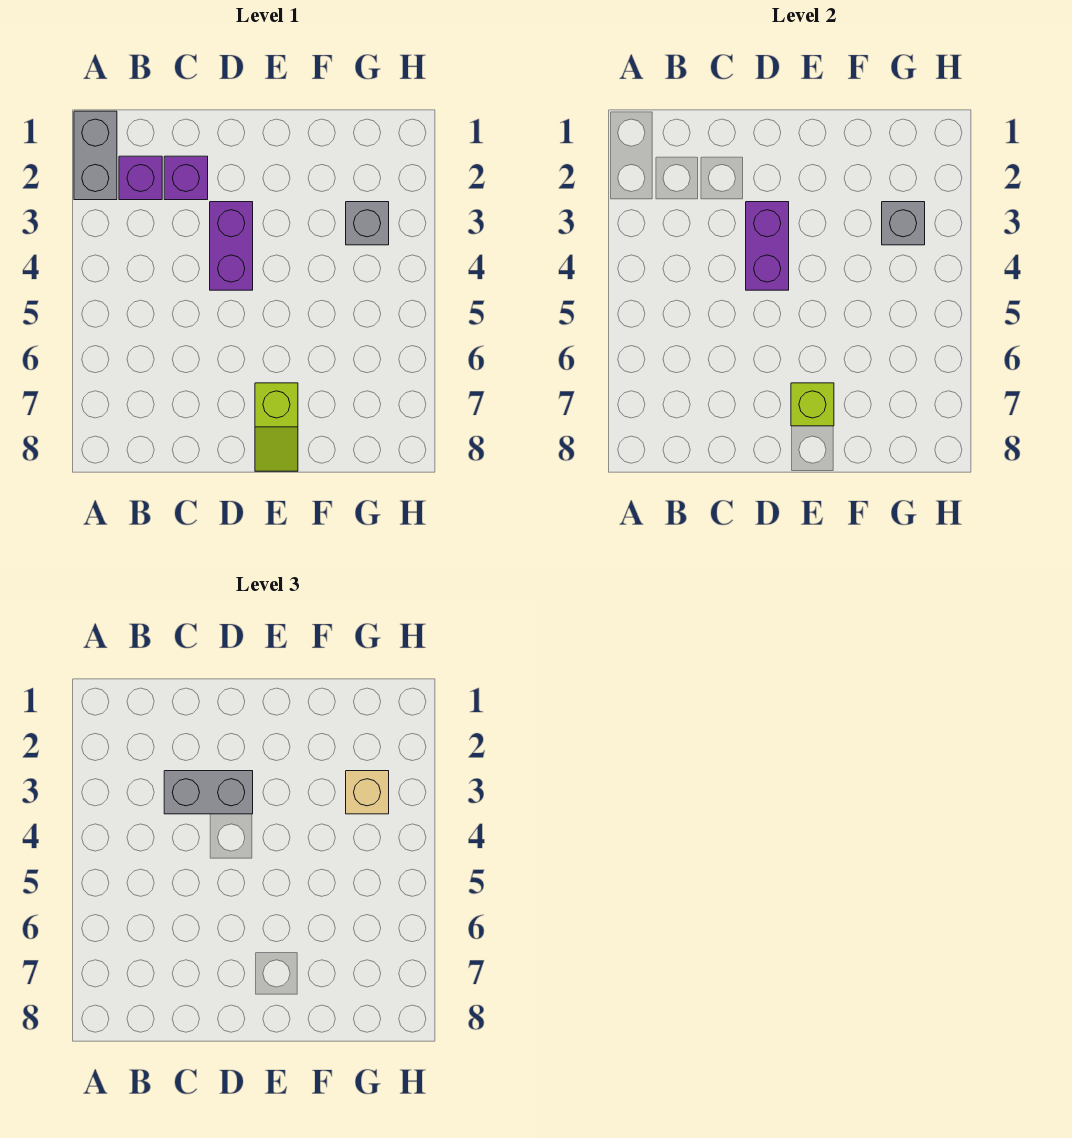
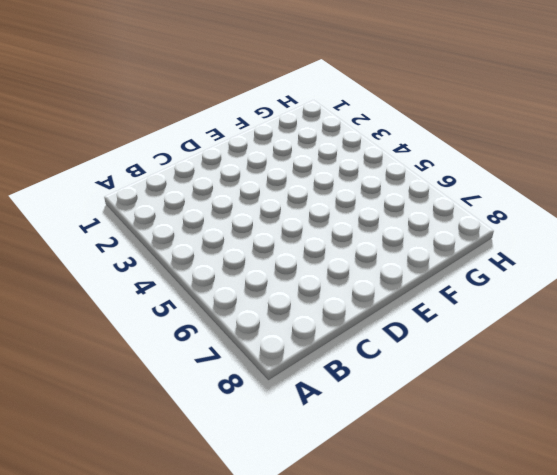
none -> grey 1x2 brick [74,111,117,200]
none -> purple 1x1 brick [119,156,162,200]

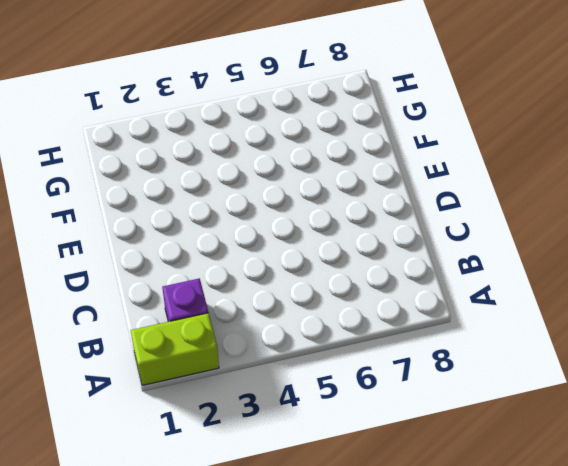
lime 1x2 brick [131,313,219,385] -> grey 1x2 brick [74,111,117,200]
none -> purple 1x1 brick [164,156,208,200]
none -> purple 1x2 brick [210,202,253,290]

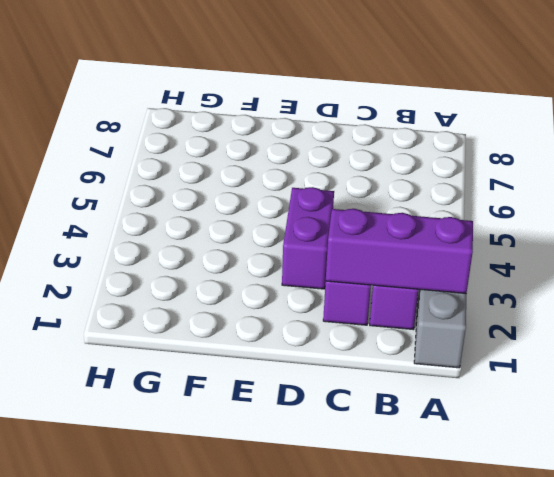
purple 1x3 brick [326,209,473,294] -> none
none -> lime 1x2 slope [255,383,298,471]
none -> grey 1x1 brick [346,202,389,245]

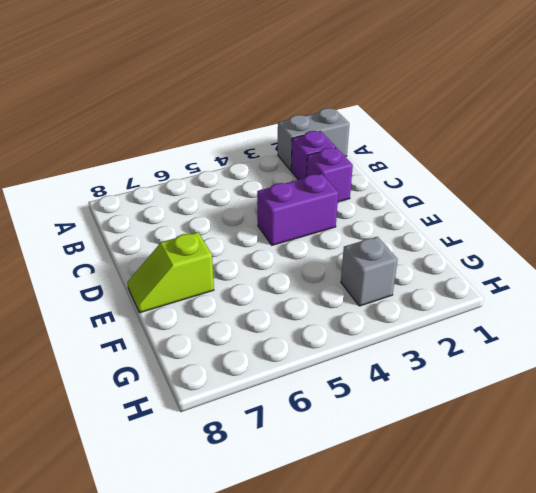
none -> purple 1x2 brick [746,202,789,290]
none -> lime 1x1 brick [791,383,834,426]

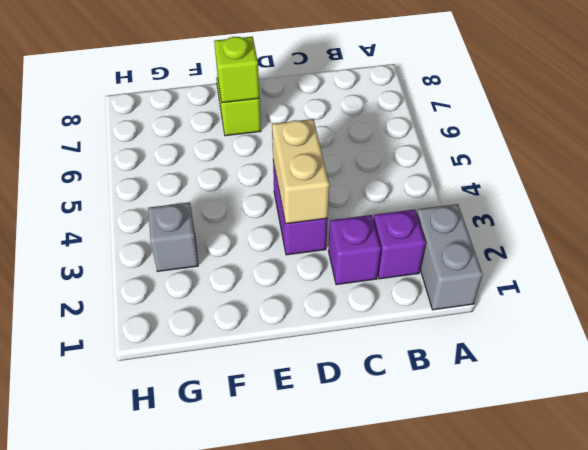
tan 1x2 brick [272,119,329,224] -> purple 1x2 brick [746,202,789,290]
none -> grey 1x1 brick [882,202,925,245]
none -> grey 1x2 brick [164,771,253,814]

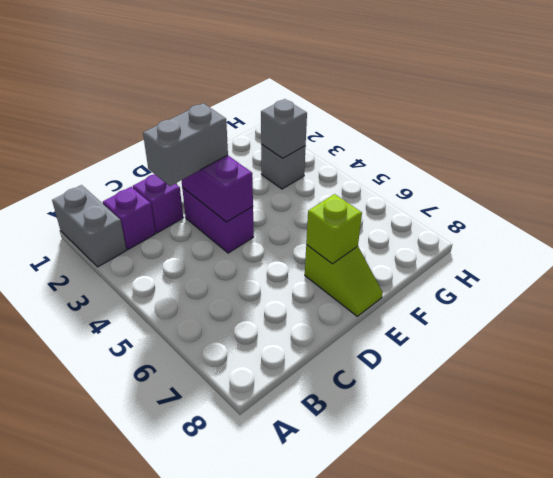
none -> tan 1x1 brick [346,771,389,814]

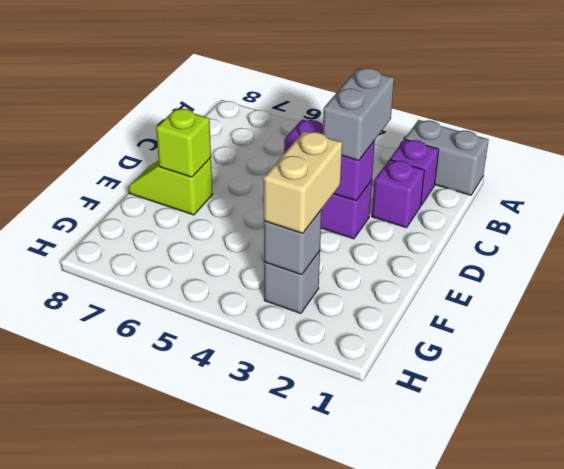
tan 1x2 brick [264,131,342,233] -> tan 1x1 brick [346,771,389,814]

